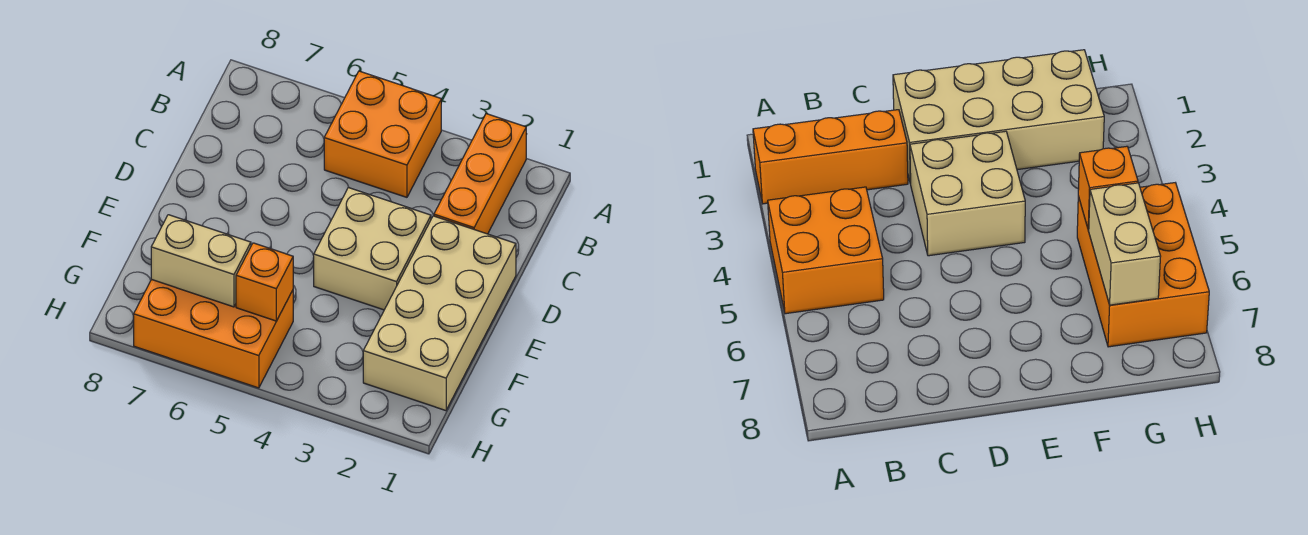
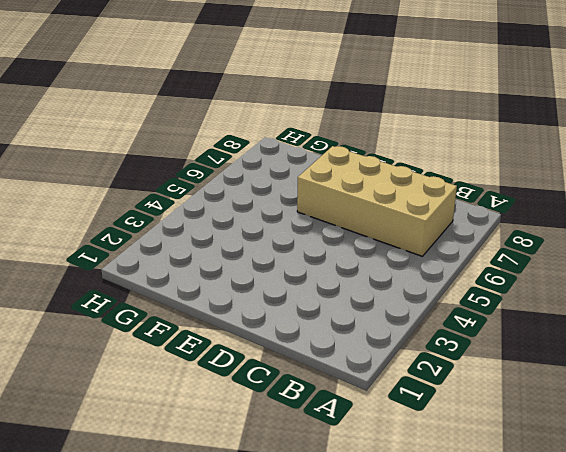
tan 2x4 brick [297,146,457,256] -> tan 2x4 brick moved to [363,216,516,411]
none -> orange 1x3 brick [434,114,526,234]
none -> orange 2x2 brick [324,71,441,197]

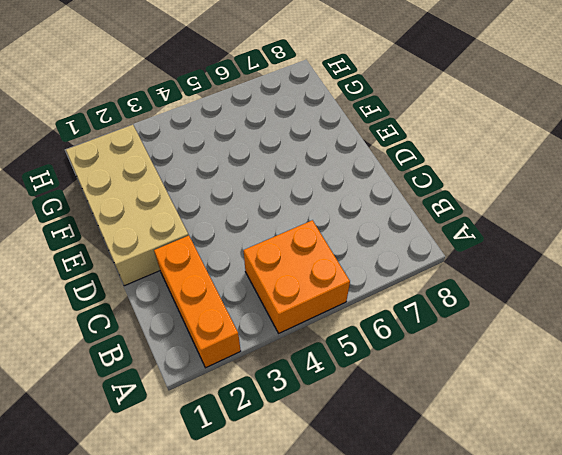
none -> tan 2x2 brick [314,188,431,310]
none -> orange 2x3 brick [134,279,293,388]

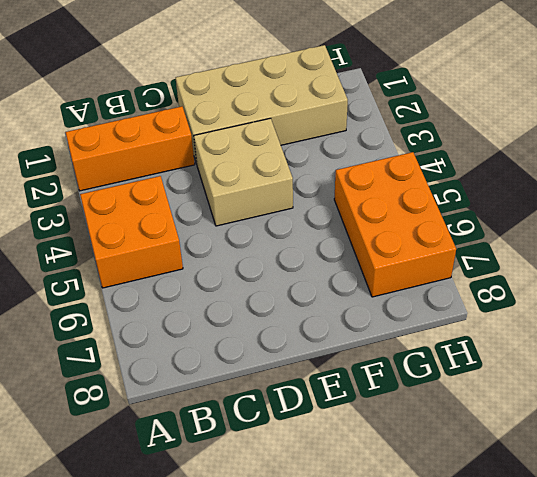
none -> orange 1x1 brick [236,243,293,321]
none -> tan 1x2 brick [151,215,251,307]

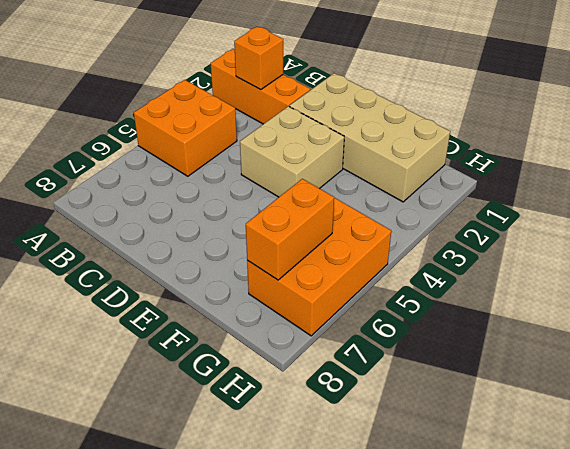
orange 1x1 brick [234,26,283,90] -> orange 1x1 brick moved to [236,243,293,321]
orange 1x2 brick [246,179,334,280] -> tan 1x2 brick [151,215,251,307]

